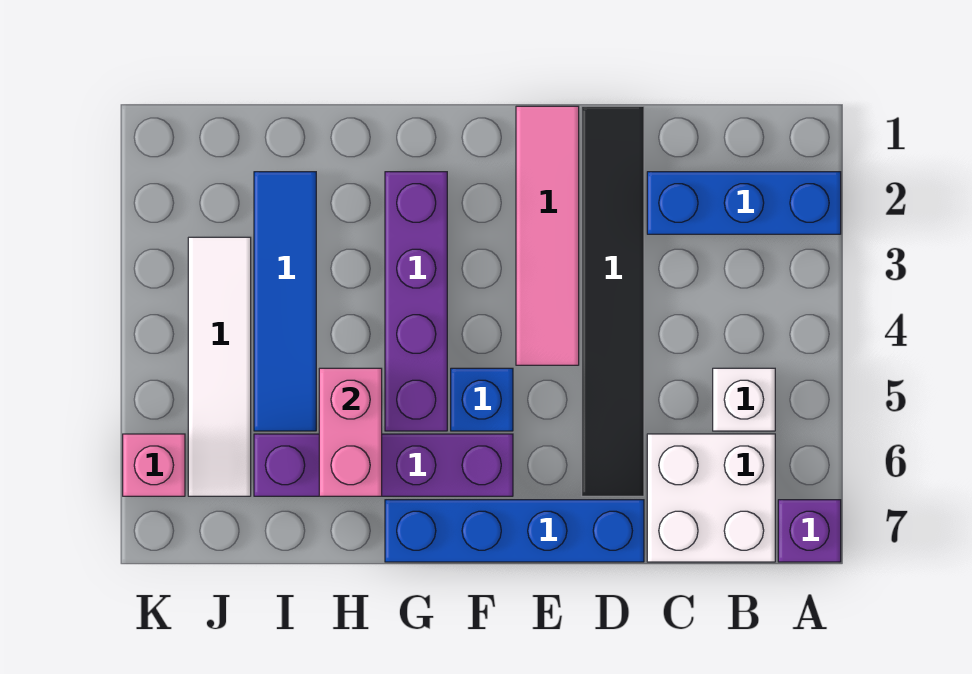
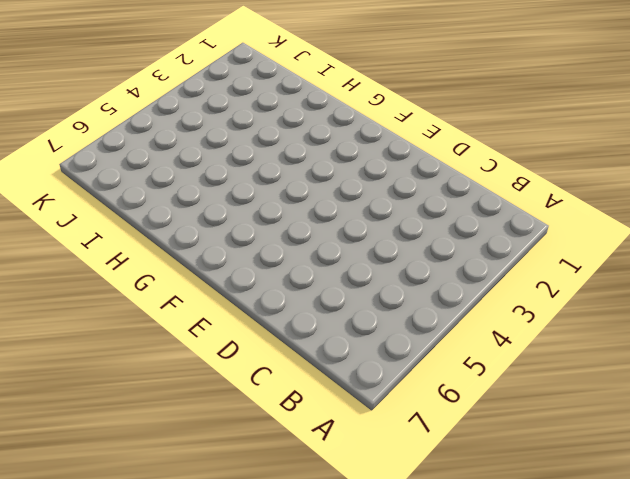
none -> blue 1x3 brick [647,172,841,234]
none -> purple 1x1 brick [778,500,841,562]
none -> white 1x1 brick [713,368,775,431]

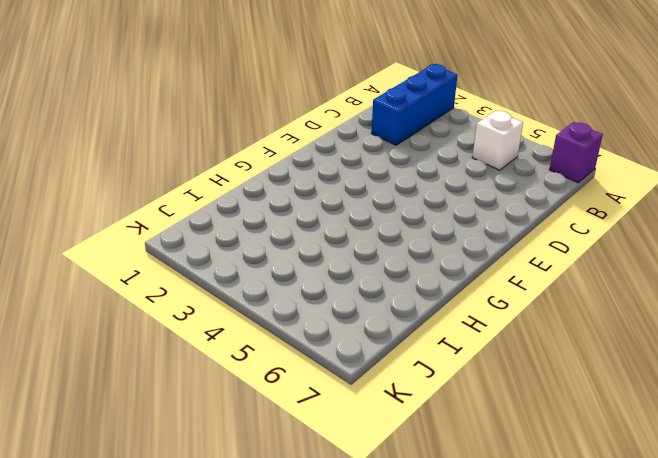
none -> white 2x2 brick [647,434,775,562]
none -> black 1x6 tile [582,106,644,496]
none -> blue 1x4 brick [385,500,644,562]

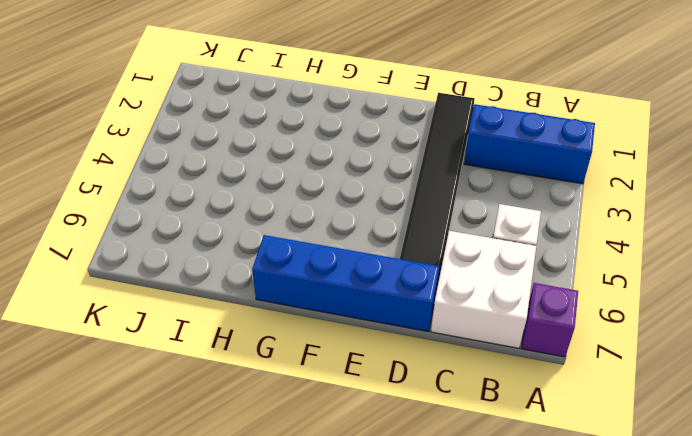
none -> pink 1x4 tile [516,106,579,365]
none -> blue 1x1 brick [451,368,513,431]
none -> purple 1x4 brick [254,434,513,496]

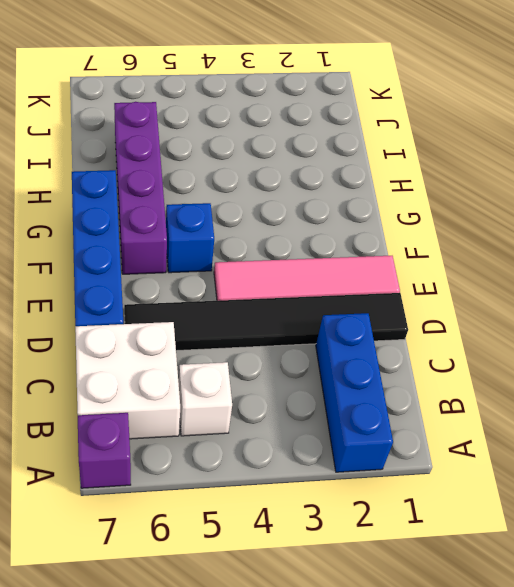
none -> purple 1x4 brick [385,172,447,431]
none -> blue 1x4 tile [254,172,316,431]
none -> white 1x4 tile [188,237,251,496]

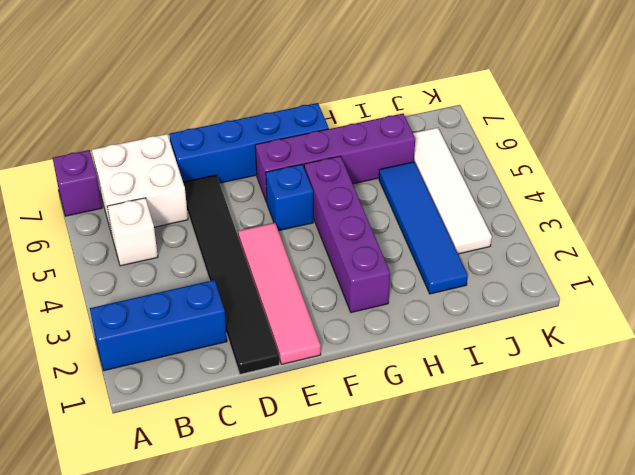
none -> pink 1x1 brick [123,434,185,496]
none -> pink 1x2 brick [319,368,382,496]

